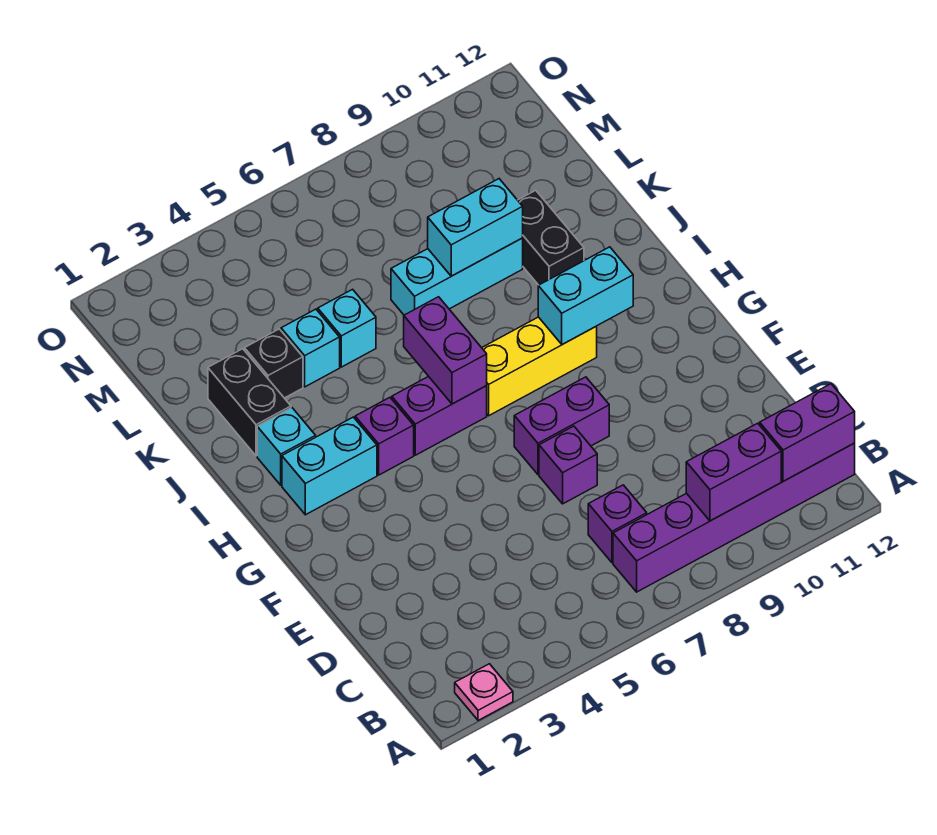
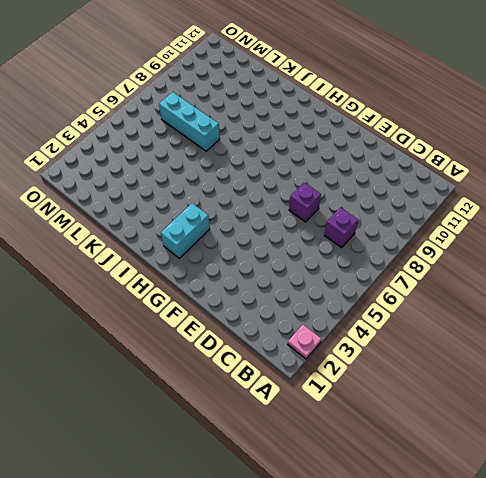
cyan 1x3 brick [159,92,220,151] -> cyan 1x3 brick turned to [391,238,523,315]
none -> purple 1x6 brick [613,443,855,592]
none -> purple 1x2 brick [514,377,609,474]
none -> purple 1x1 brick [355,398,414,475]

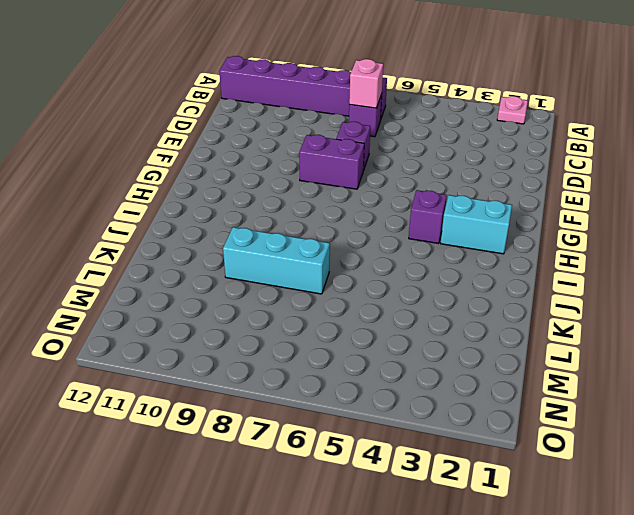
pink 1x1 brick [349,59,383,108] -> none
none -> purple 1x2 brick [392,376,487,455]
none -> yellow 1x3 brick [482,317,597,416]
none -> cyan 1x1 brick [257,408,316,485]

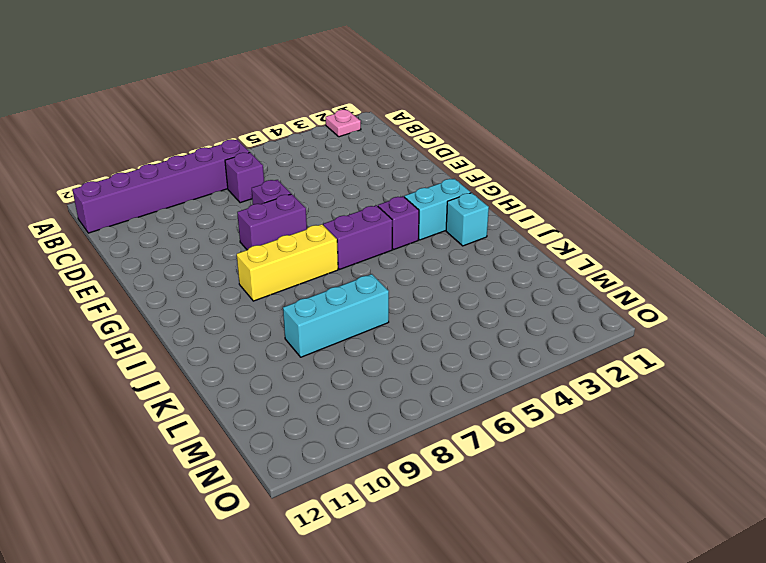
none -> black 1x2 brick [208,349,291,456]
none -> black 1x2 brick [518,190,584,285]
none -> black 1x1 brick [245,329,303,398]

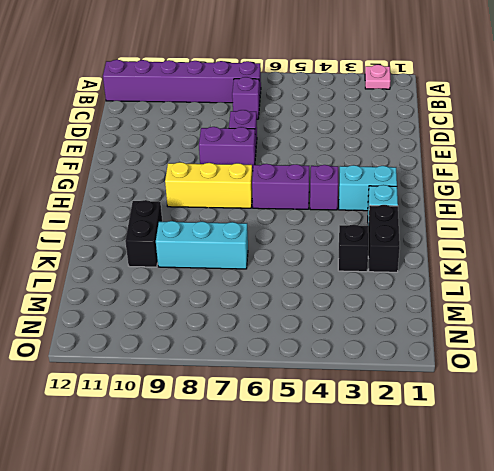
none -> cyan 1x1 brick [281,309,340,387]
none -> cyan 1x1 brick [318,289,376,367]
none -> purple 1x2 brick [686,423,781,521]

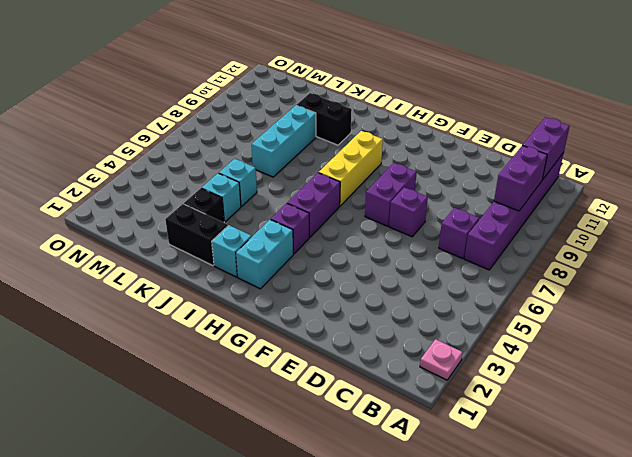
none -> purple 1x2 brick [404,297,487,404]
none -> cyan 1x2 brick [538,247,633,345]
none -> cyan 1x2 brick [428,179,523,276]

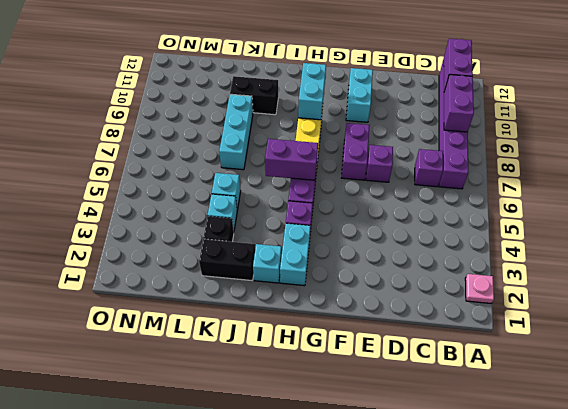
cyan 1x2 brick [346,68,373,122] -> cyan 1x2 brick moved to [428,179,523,276]

